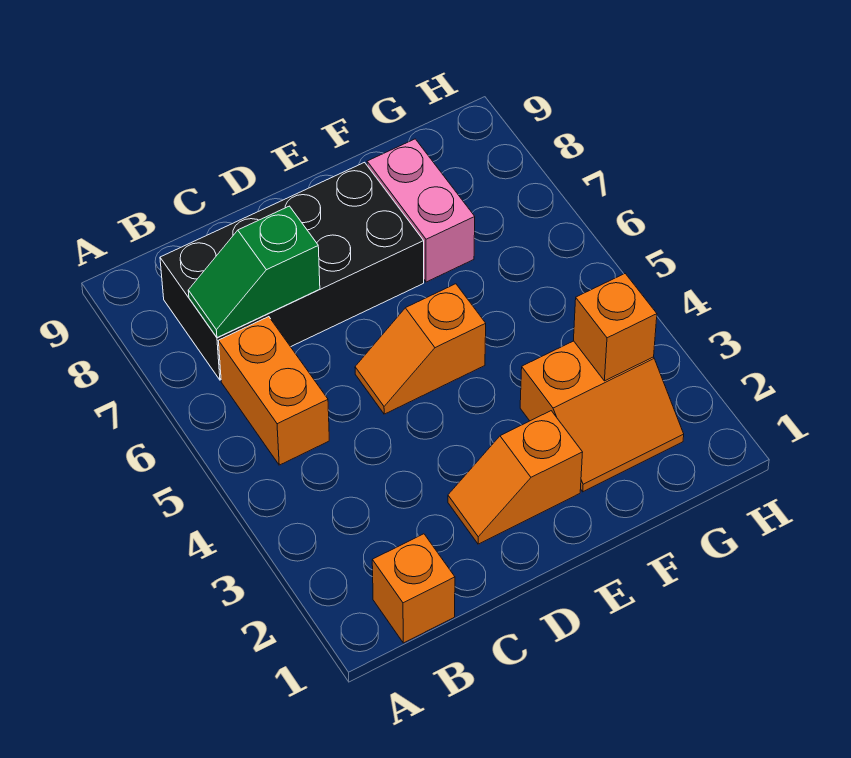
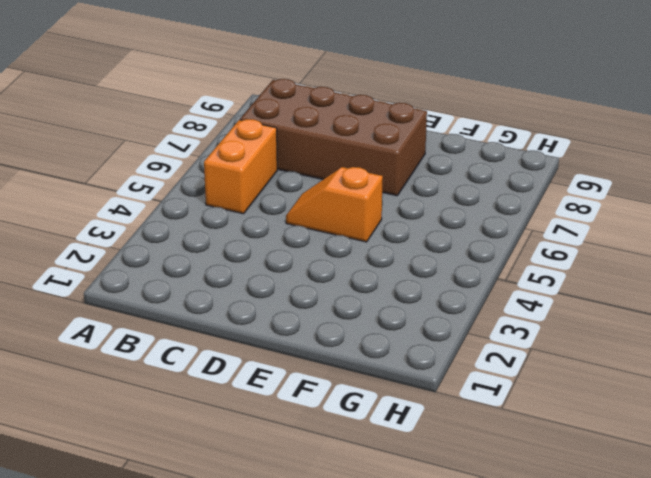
brown 2x4 brick [240,79,427,196] -> black 2x4 brick [160,162,424,380]
none -> orange 1x1 brick [372,534,455,643]
none -> orange 1x2 slope [448,411,583,544]

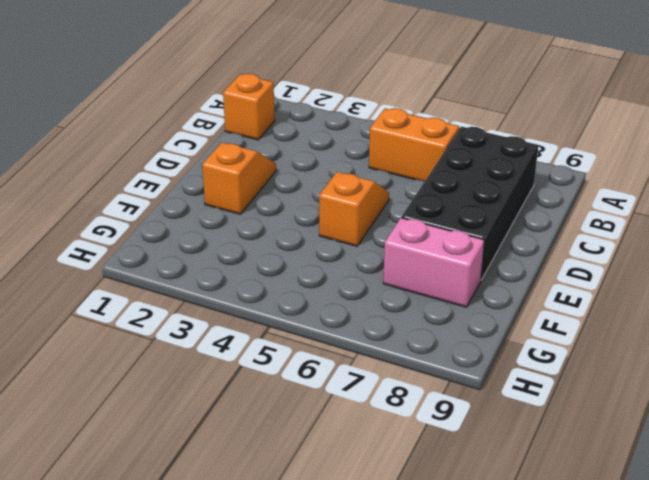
none -> orange 2x2 slope [520,341,684,492]
none -> green 1x2 slope [188,206,320,338]

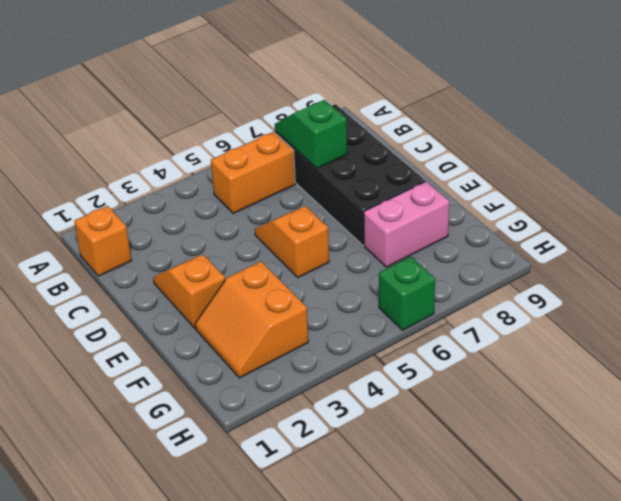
green 1x1 brick [379,257,435,330] -> none
none -> orange 1x1 brick [574,274,657,381]

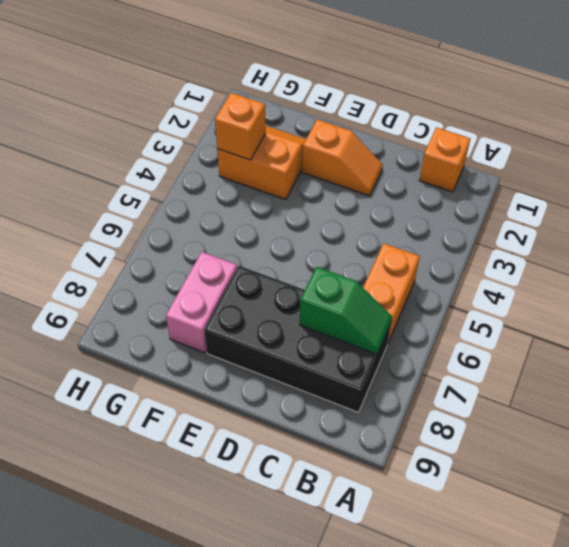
none -> orange 1x2 slope [355,284,486,414]

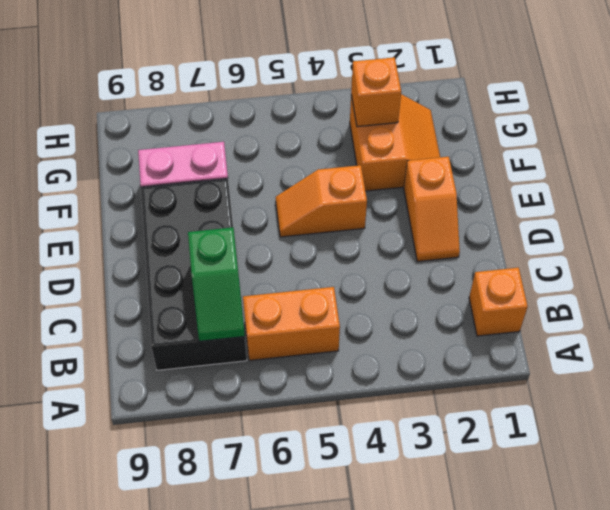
orange 1x2 slope [276,165,367,237] -> orange 1x2 slope turned to [355,284,486,414]

